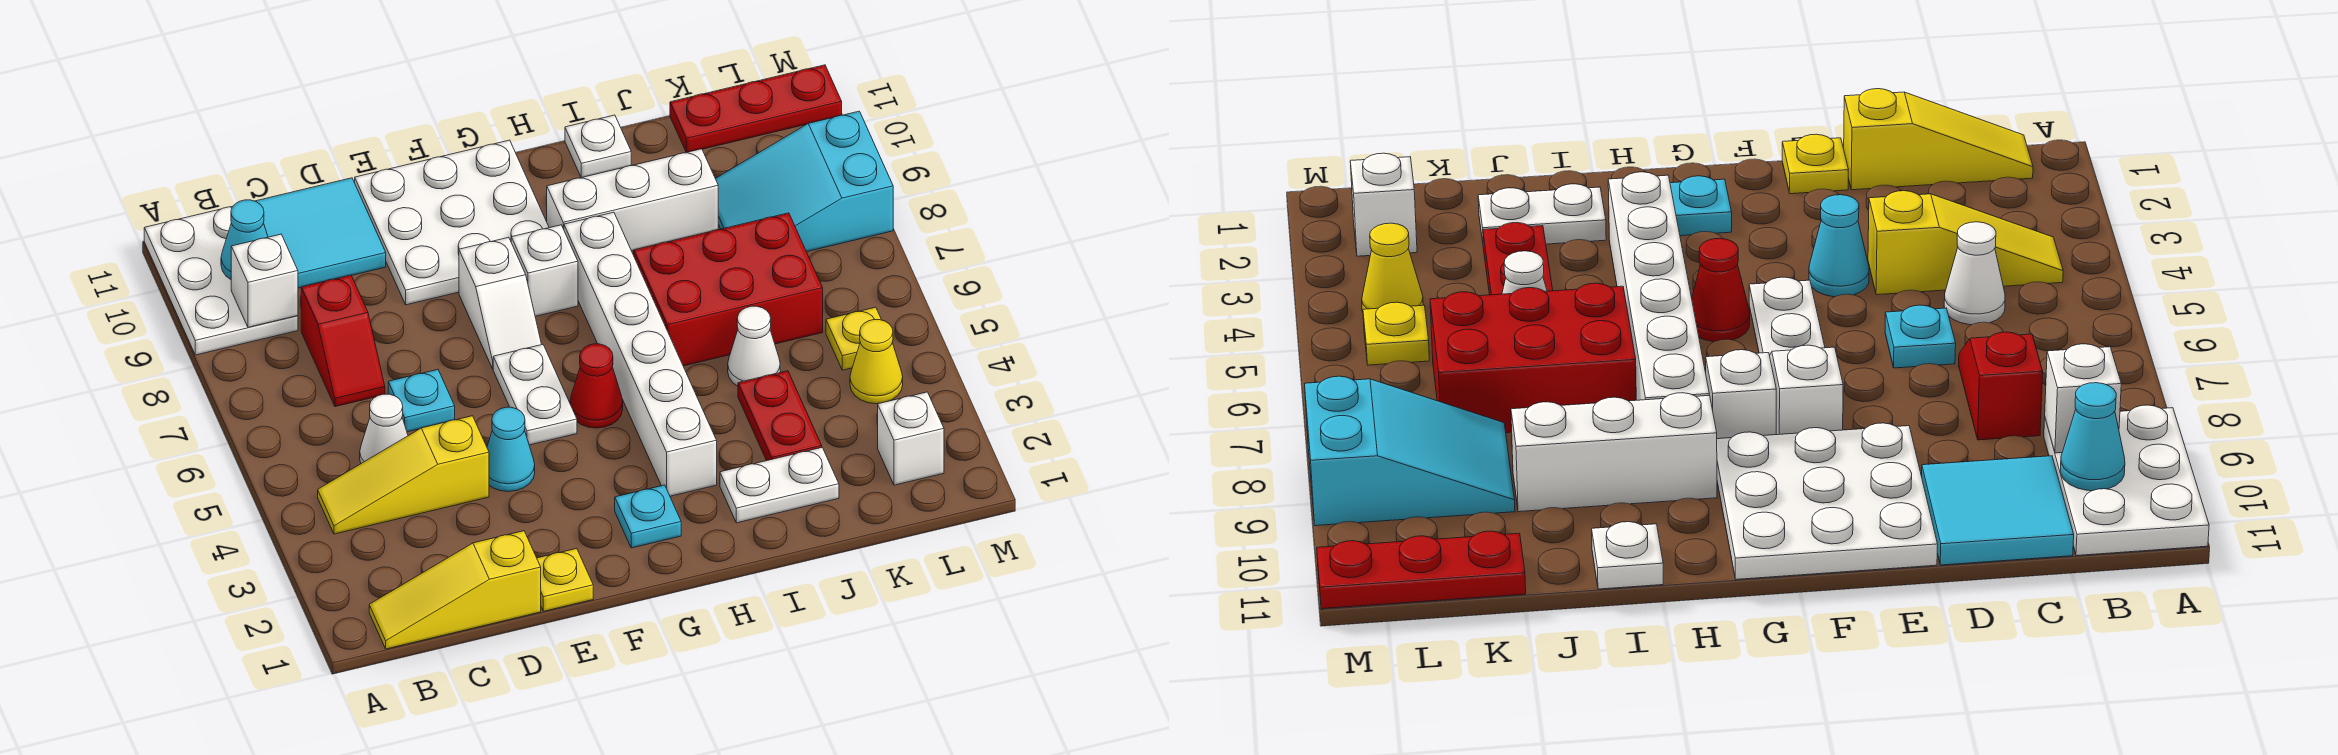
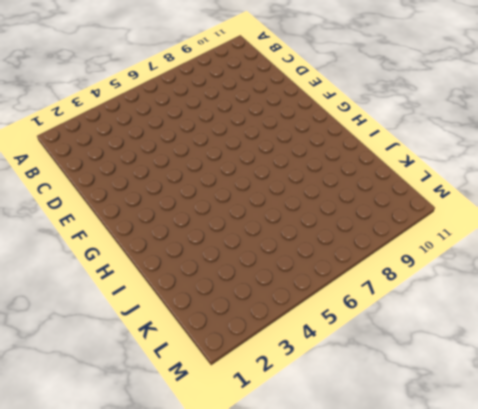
none -> white 2x3 plate [144,206,298,355]
none -> yellow 1x3 slope [369,531,541,649]
none -> yellow 1x3 slope [318,416,489,534]

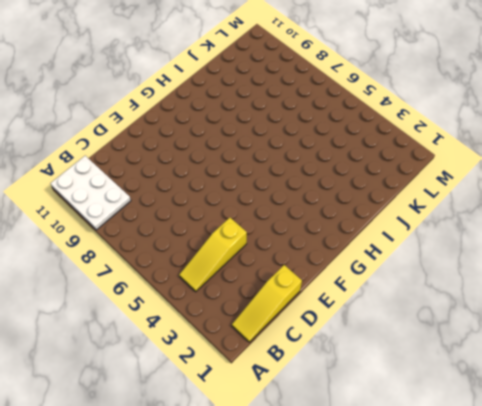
none -> white 1x1 cone [360,394,408,463]
none -> red 1x2 slope [301,275,385,407]
none -> cyan 2x2 tile [256,178,386,288]

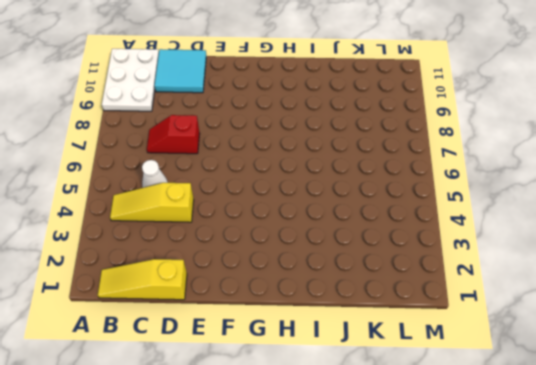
red 1x2 slope [147,115,200,154] -> red 1x2 slope turned to [301,275,385,407]
none -> cyan 1x1 plate [388,370,455,432]
none -> yellow 1x1 plate [537,548,593,611]
none -> cyan 1x1 cone [487,407,535,492]

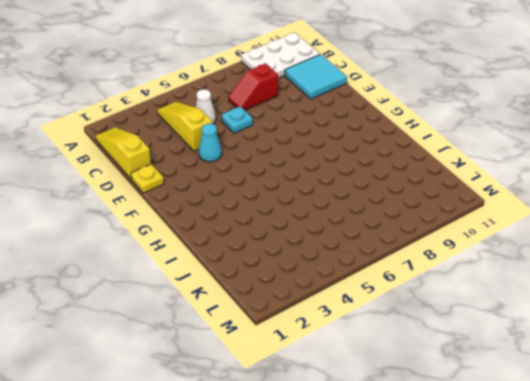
none -> white 3x3 plate [355,140,549,305]
none -> white 1x2 plate [493,344,577,445]
none -> white 1x2 slope [459,237,542,369]

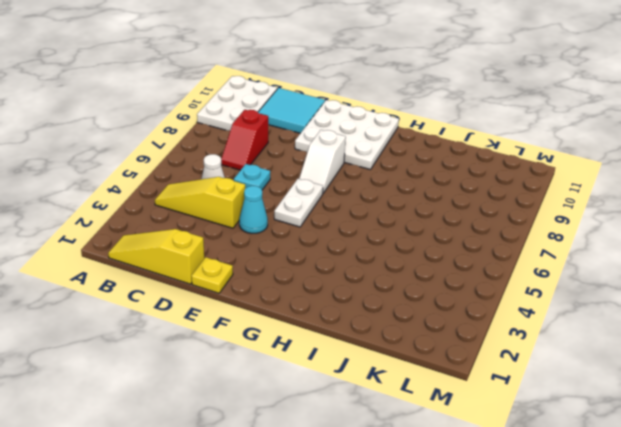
none -> cyan 1x1 plate [615,485,681,548]
none -> red 1x1 cone [570,344,623,428]
none -> white 1x1 brick [511,225,578,316]

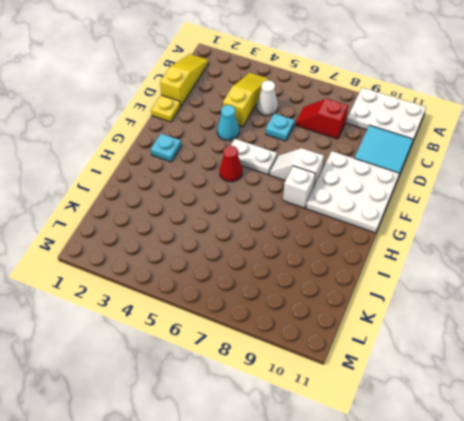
none -> white 1x6 brick [564,212,717,496]
none -> white 1x3 brick [546,149,718,251]
none -> white 1x2 plate [720,448,839,523]

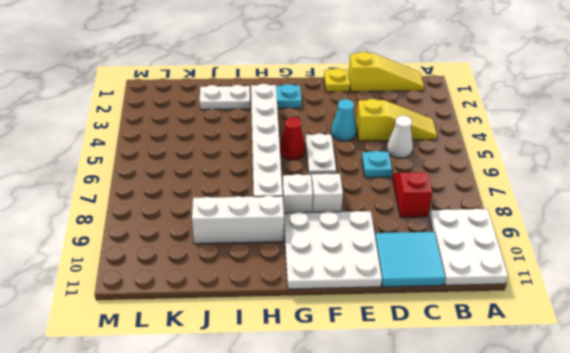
none -> red 2x3 brick [634,213,823,366]
none -> white 1x1 plate [565,115,631,178]
none -> red 1x2 plate [738,371,822,461]

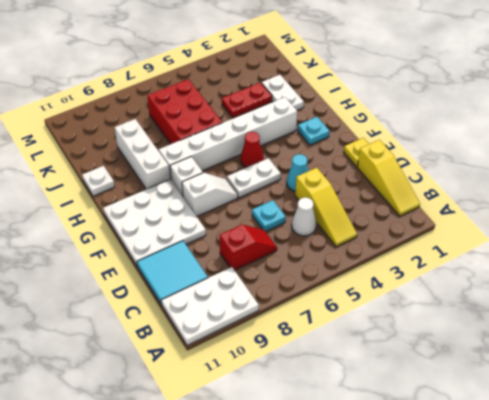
none -> white 1x1 cone [728,306,780,386]
none -> cyan 2x3 slope [715,111,893,252]
none -> red 1x3 plate [670,65,842,152]

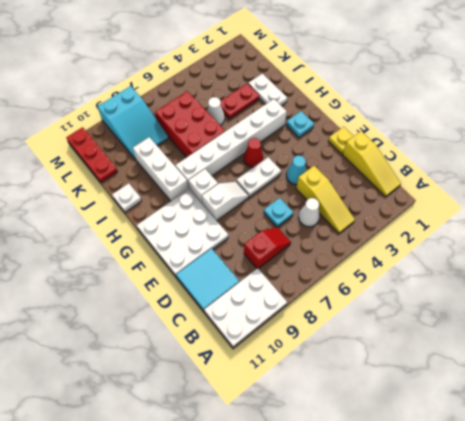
none -> white 1x1 brick [878,392,944,485]
none -> yellow 1x1 cone [850,320,903,404]
none -> yellow 1x1 plate [826,307,881,370]

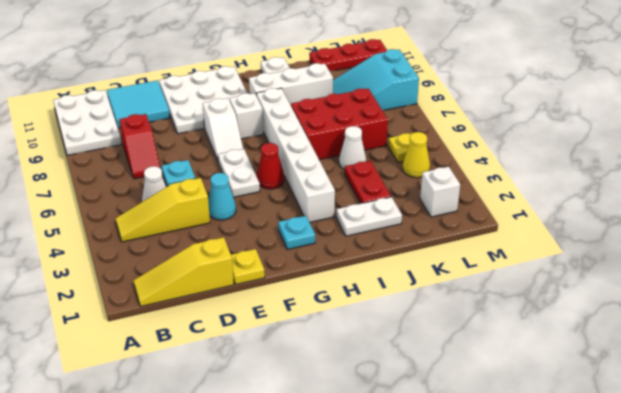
none -> white 1x1 brick [231,234,298,327]
none -> cyan 1x1 cone [221,200,268,279]

